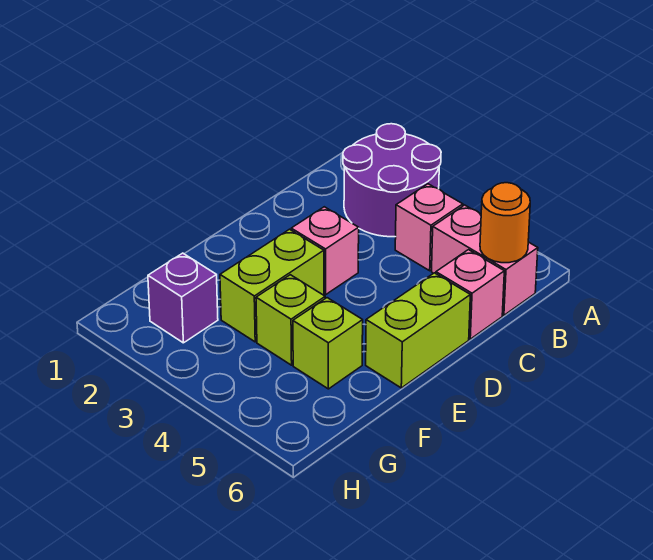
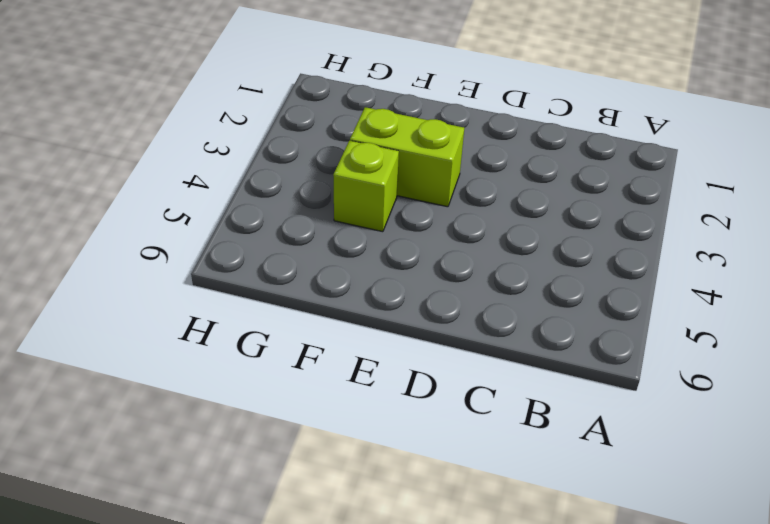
none -> purple 2x2 round brick [343,124,441,237]
none -> pink 1x1 brick [395,184,463,271]

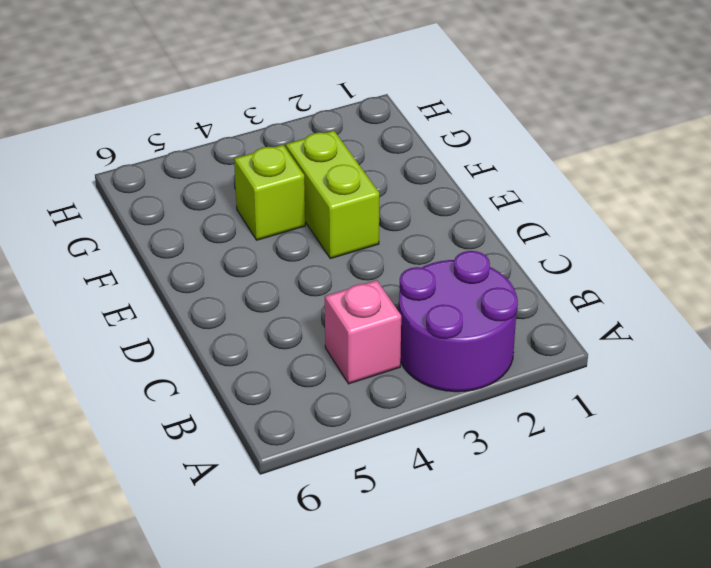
none -> pink 1x2 brick [432,205,538,315]
none -> pink 1x1 brick [436,250,504,339]

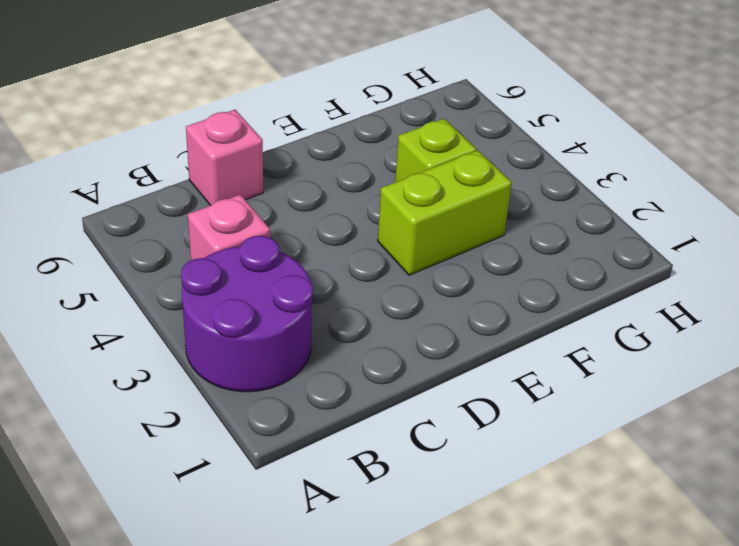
none -> pink 1x2 brick [432,205,538,315]
none -> pink 1x1 brick [291,207,359,295]

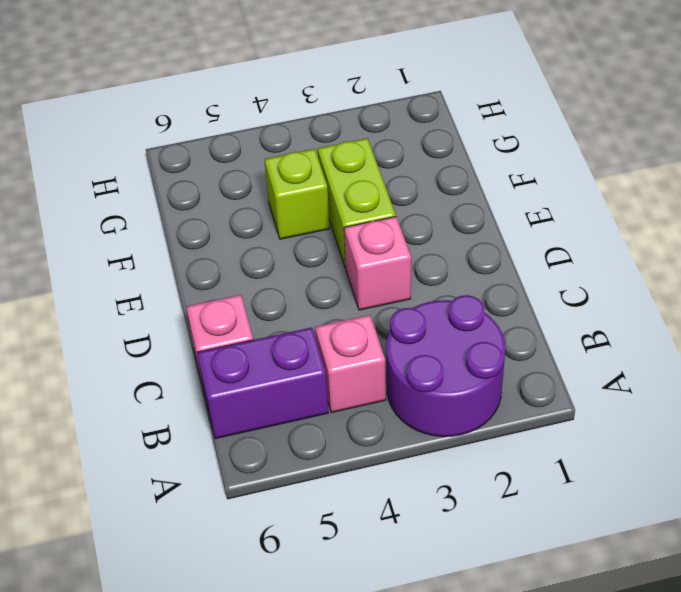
purple 1x2 brick [197,327,328,439] -> pink 1x2 brick [432,205,538,315]
none -> lime 1x2 brick [366,273,470,388]
none -> lime 1x1 brick [293,298,363,389]

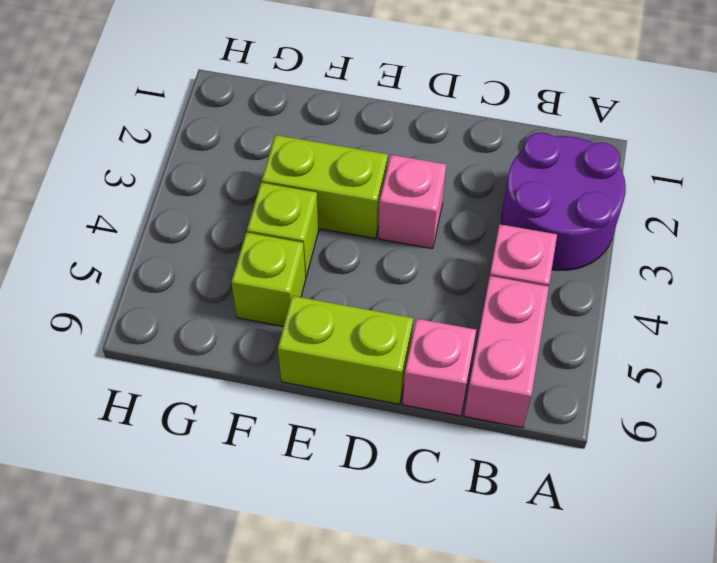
none -> purple 1x1 brick [148,253,218,343]
none -> orange 1x1 round brick [480,183,530,263]

